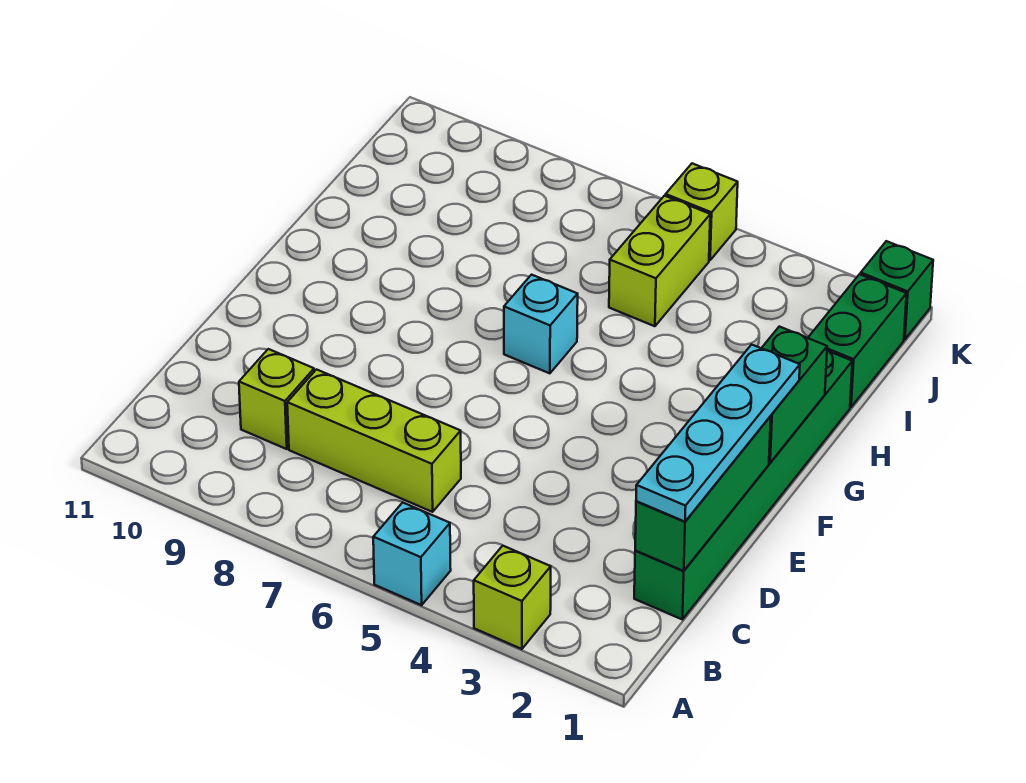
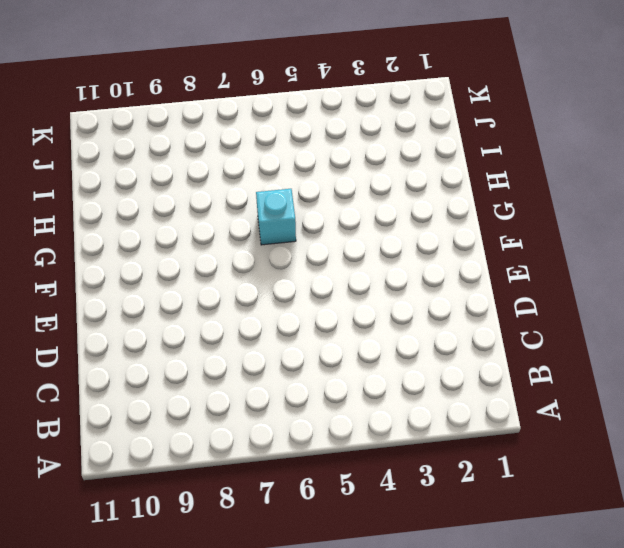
none -> lime 1x1 brick [474,546,551,649]
none -> cyan 1x1 brick [373,502,451,605]
none -> green 1x6 brick [634,350,852,619]

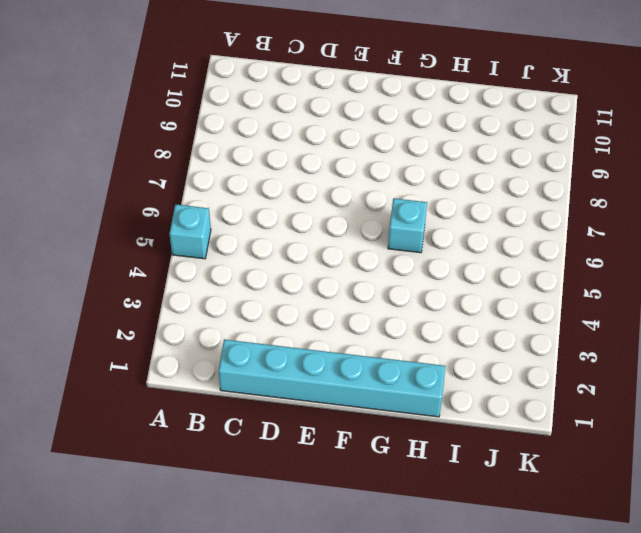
cyan 1x6 brick [218,339,446,417] -> green 1x6 brick [634,350,852,619]
none -> lime 1x1 brick [474,546,551,649]
none -> lime 1x3 brick [287,369,461,512]
none -> lime 1x1 brick [239,349,314,449]

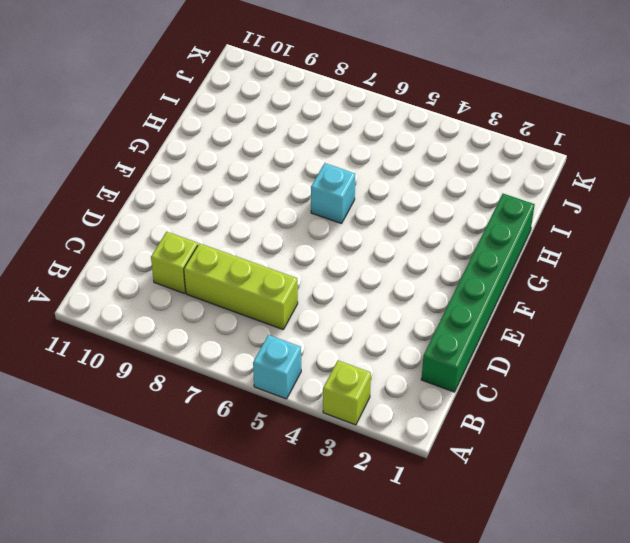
none -> green 1x2 brick [808,274,907,407]
none -> lime 1x2 brick [609,196,710,326]
none -> green 1x1 brick [861,241,933,339]

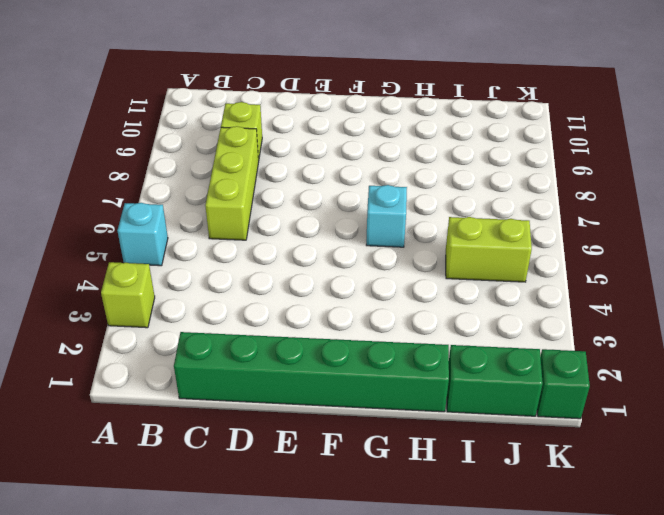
none -> lime 1x1 brick [666,163,738,260]
none -> green 1x3 brick [635,416,771,571]
none -> green 1x2 brick [762,327,827,463]

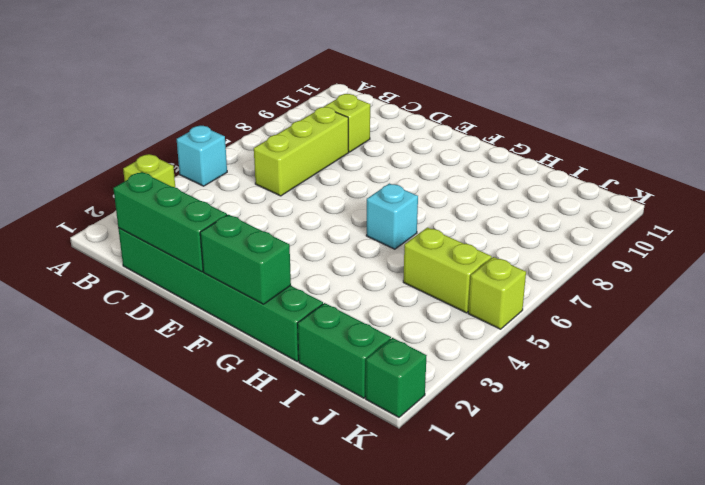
none -> cyan 1x4 plate [636,344,800,522]

